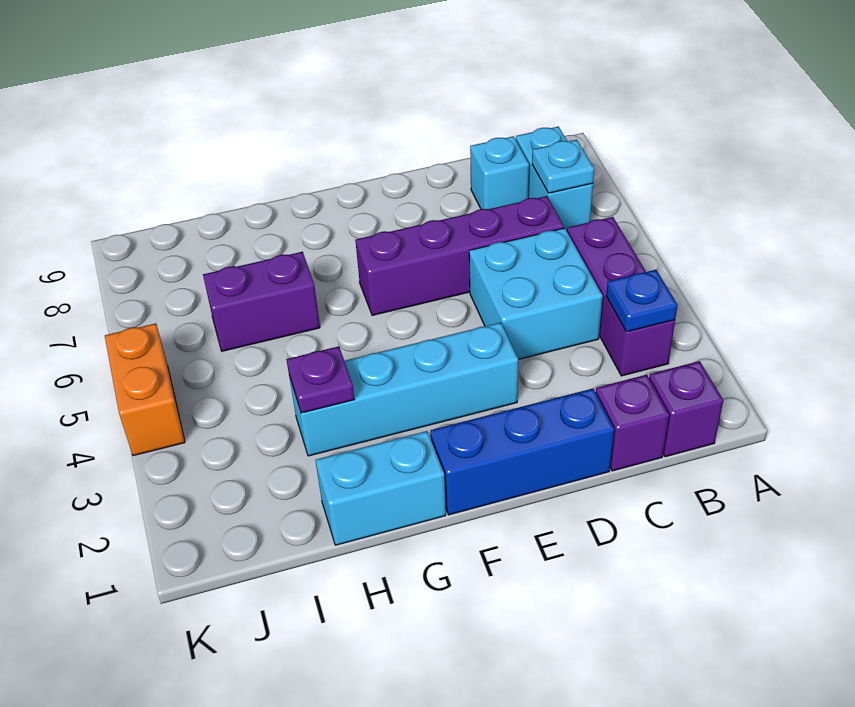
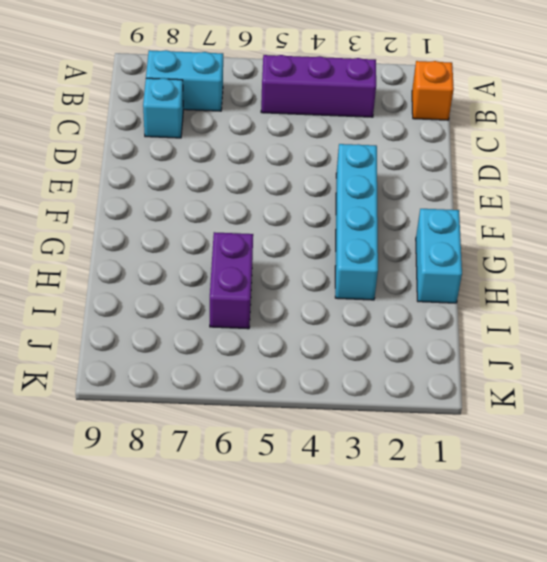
orange 1x1 brick [412,61,454,120] -> purple 1x1 brick [649,361,723,457]
none -> purple 1x1 brick [596,375,669,471]
none -> cyan 2x2 brick [469,228,603,359]
none -> purple 1x4 brick [355,196,564,315]

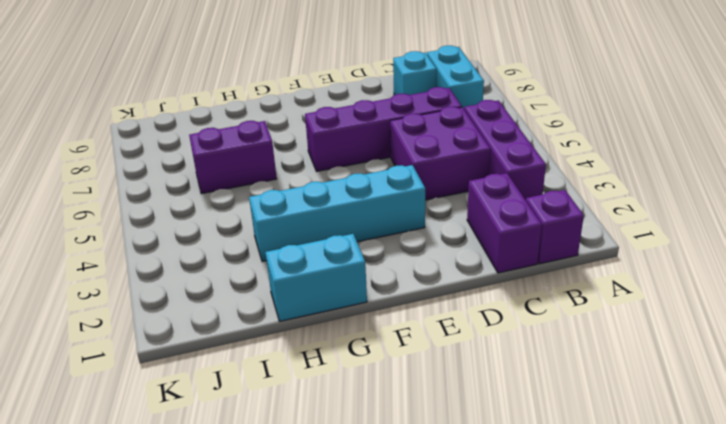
purple 1x2 brick [467,173,542,273] -> purple 1x1 brick [596,375,669,471]
purple 2x2 brick [390,107,491,200] -> cyan 2x2 brick [469,228,603,359]
none -> blue 1x3 brick [430,389,614,515]
none -> orange 1x2 brick [105,323,185,456]
none -> blue 1x1 plate [606,270,678,332]

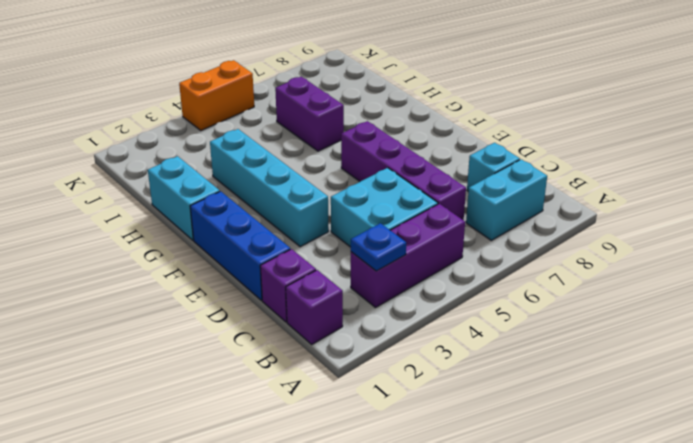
none -> cyan 1x1 plate [532,140,594,193]
none -> purple 1x1 plate [286,346,355,413]

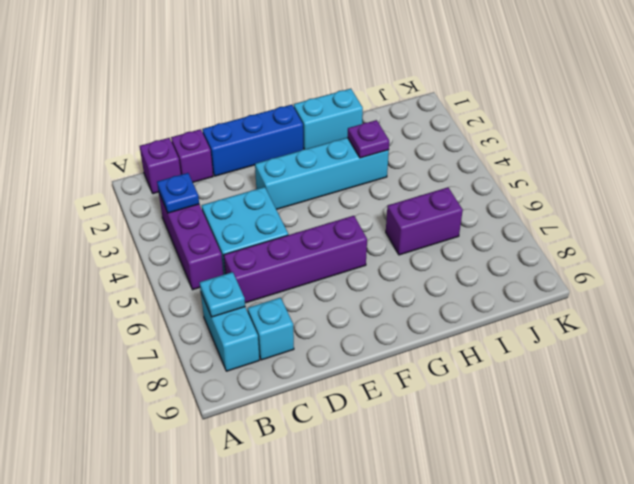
none -> orange 1x2 brick [105,323,185,456]

